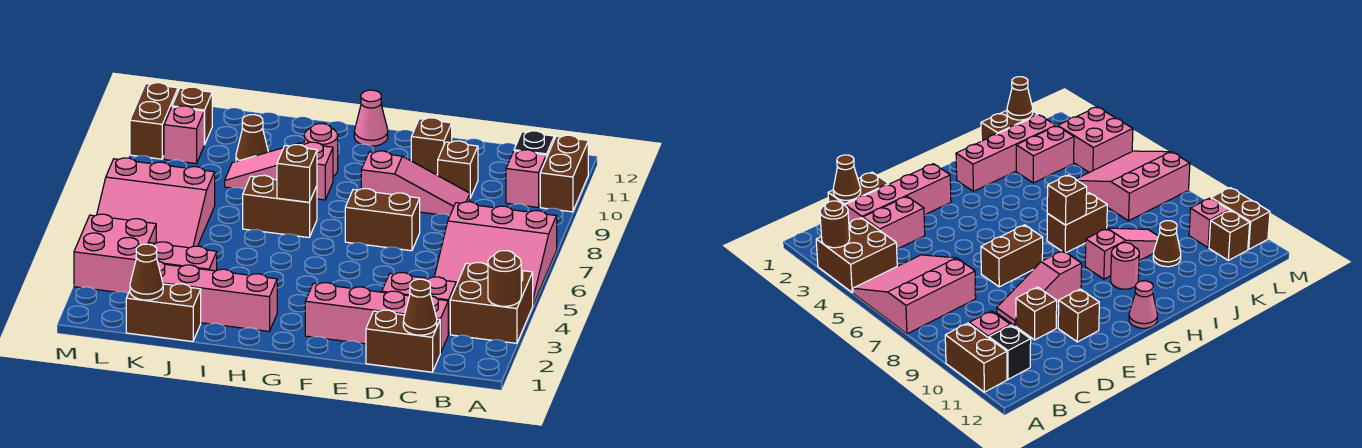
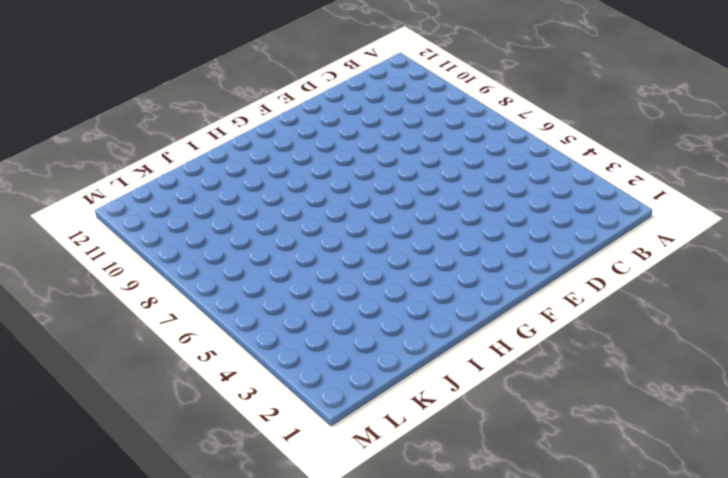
none -> brown 2x2 brick [450,263,533,343]
none -> pink 3x3 slope [434,202,557,305]
none -> brown 1x2 brick [540,135,588,212]

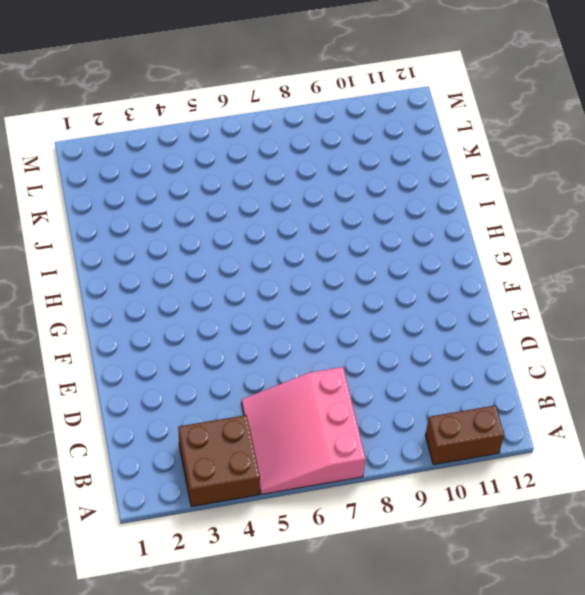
none -> pink 1x1 brick [506,150,546,207]
none -> black 1x1 brick [514,131,554,158]
none -> brown 1x2 brick [366,310,440,372]

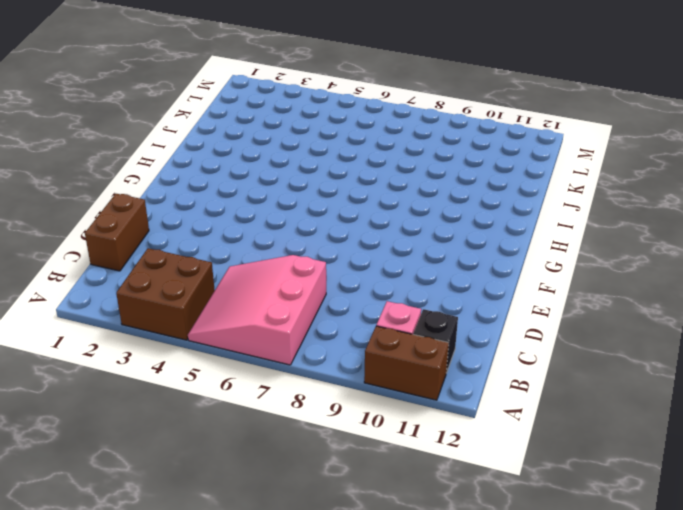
none -> pink 1x4 brick [305,283,448,353]
none -> pink 1x2 brick [382,273,456,334]
none -> pink 1x3 slope [361,151,470,216]

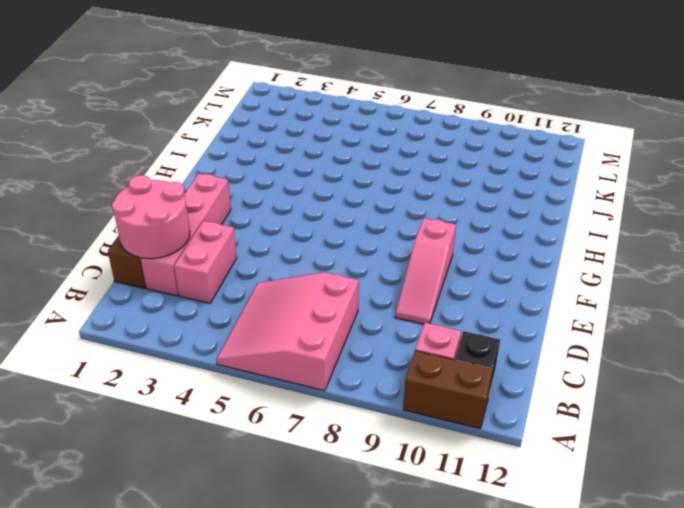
pink 2x2 round brick [112,175,190,259] -> brown 1x1 cone [403,279,437,335]
none -> brown 2x2 brick [450,263,533,343]
none -> brown 1x1 brick [438,141,478,198]
none -> brown 1x2 brick [345,189,420,251]

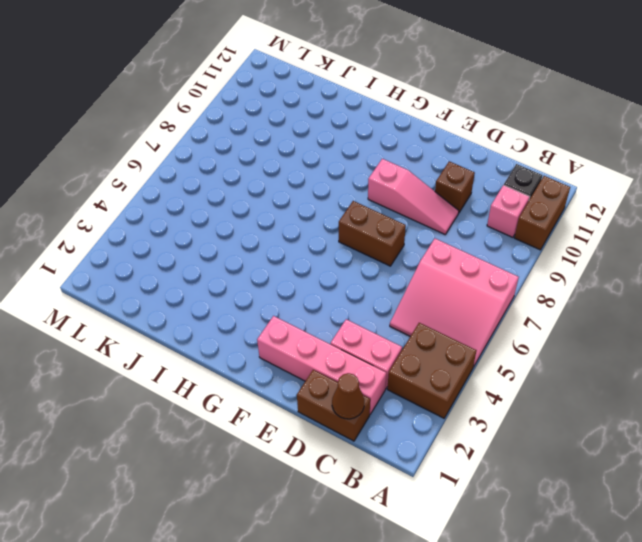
none -> brown 1x1 brick [411,118,452,175]
none -> pink 1x1 cone [354,90,388,146]
none -> pink 1x4 brick [157,261,277,331]

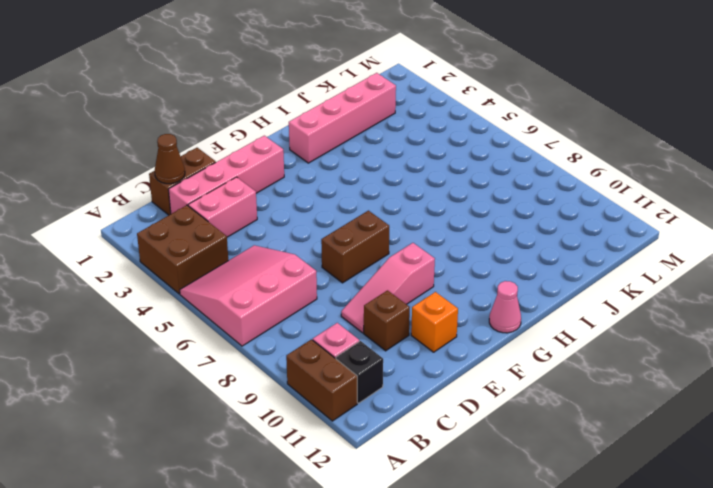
orange 1x1 brick [411,292,458,352] -> brown 1x1 brick [411,118,452,175]
none -> brown 1x2 brick [243,175,317,237]
none -> pink 1x3 slope [225,142,333,200]
none -> pink 1x1 round brick [304,123,338,176]

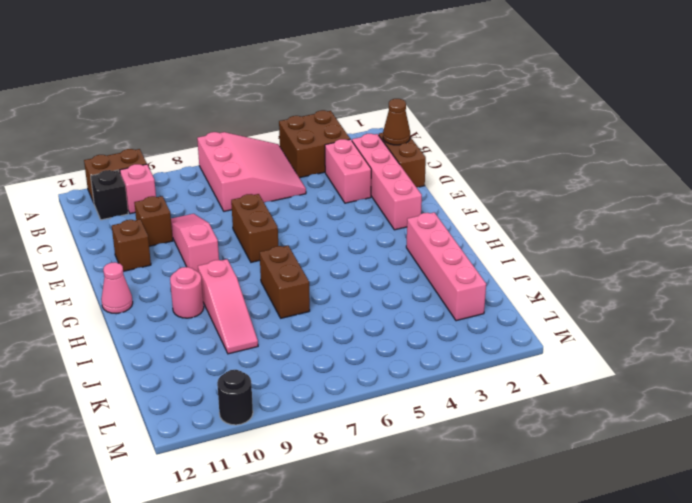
black 1x1 round brick [217,370,253,425] -> brown 1x2 brick [130,83,178,159]
none -> brown 1x2 brick [126,284,201,342]
none -> pink 1x2 brick [150,242,217,271]
none -> brown 1x1 cone [236,115,268,161]

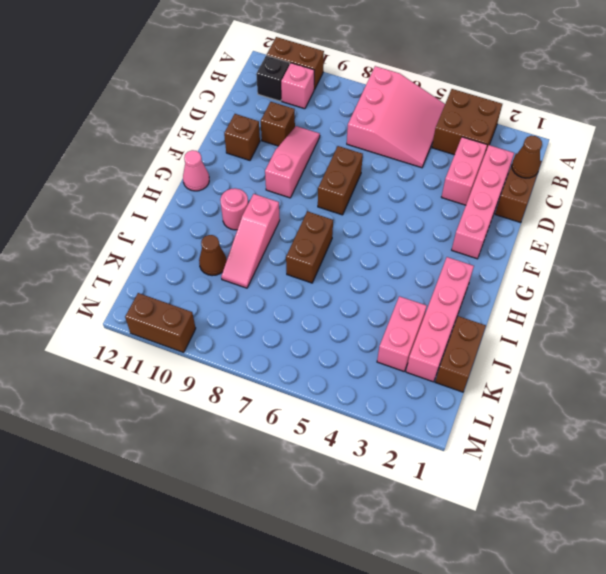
none -> pink 3x3 slope [97,158,215,248]
none -> pink 2x2 brick [74,214,156,293]
none -> pink 1x1 brick [164,106,204,164]

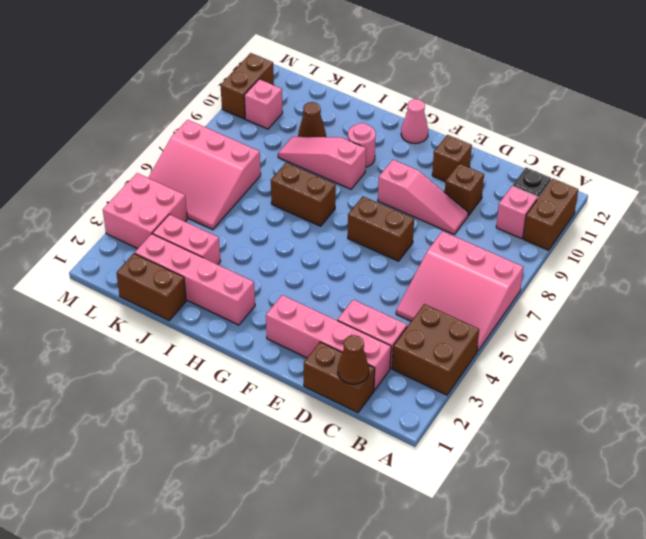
none -> brown 1x1 brick [172,87,212,145]
none -> brown 1x1 round brick [488,251,521,306]
none -> brown 1x1 brick [277,145,317,202]

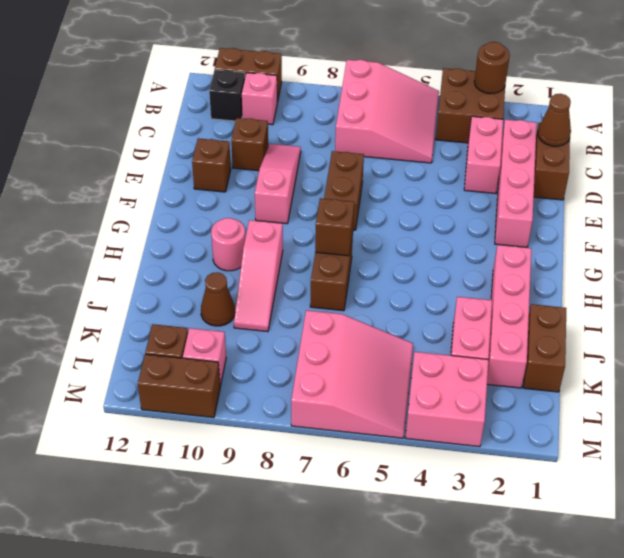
none -> pink 1x1 cone [354,90,388,146]
none -> brown 1x1 cone [130,244,163,300]

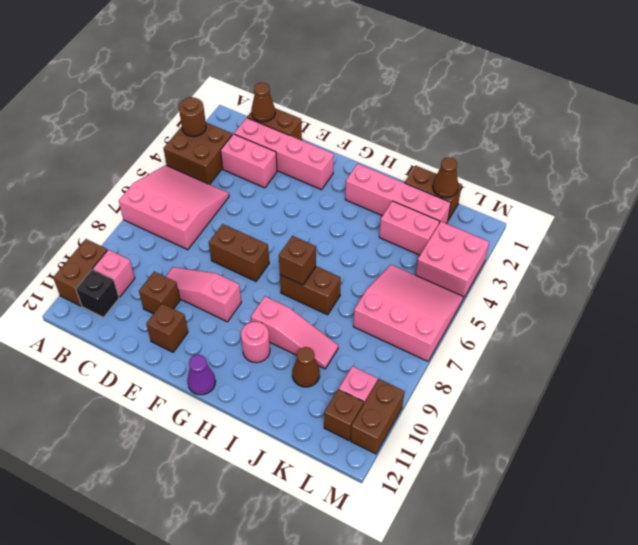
purple 1x1 cone [187,355,216,395] -> pink 1x1 cone [354,90,388,146]

